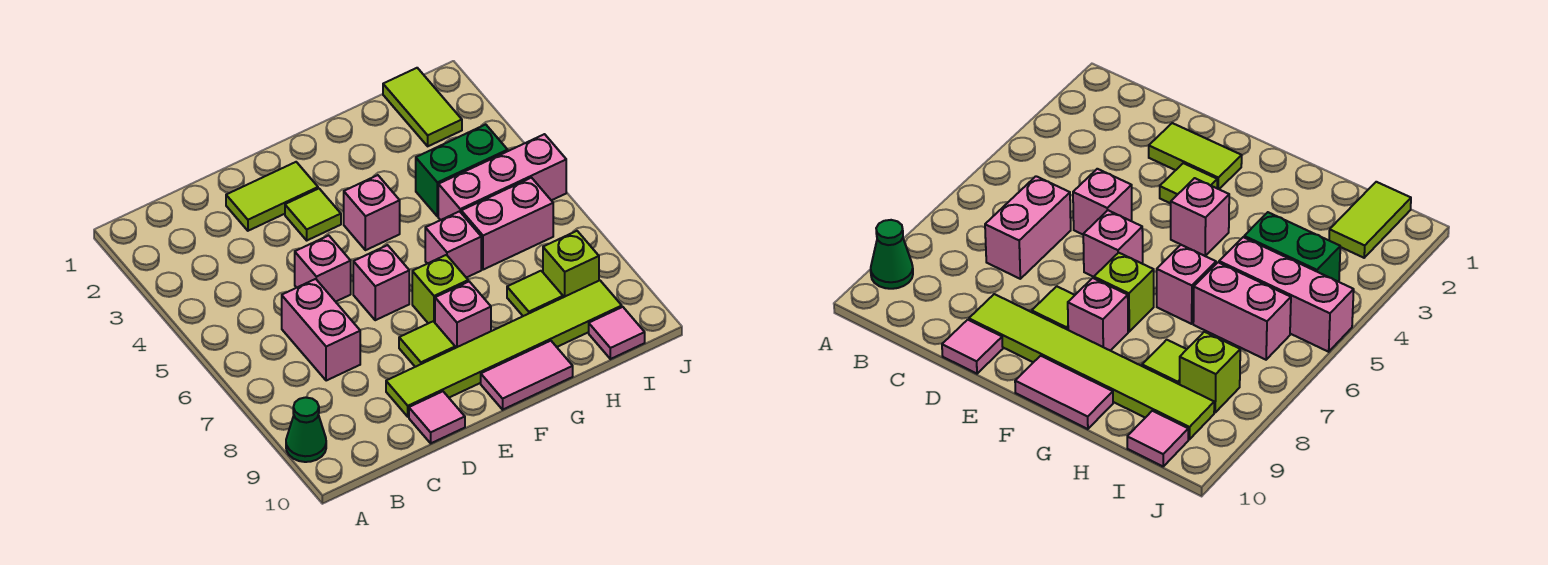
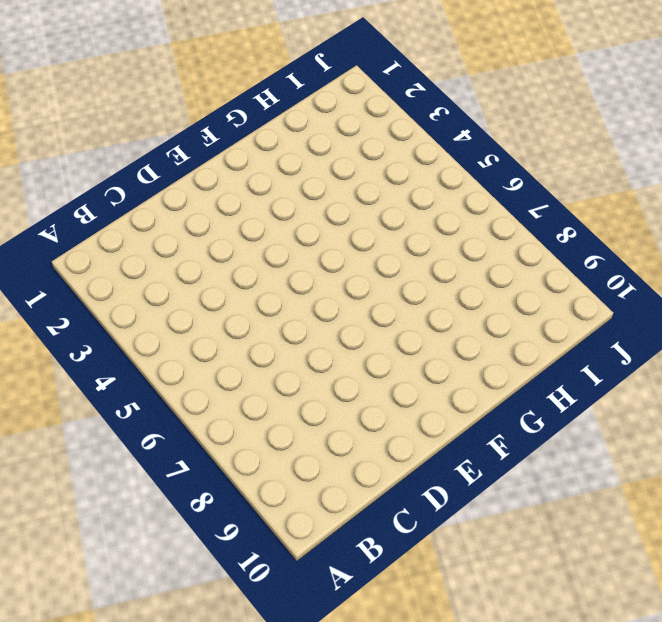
none -> green 1x1 cone [286,397,326,462]
none -> pink 1x2 brick [282,279,360,381]
none -> lime 1x2 tile [226,162,318,231]

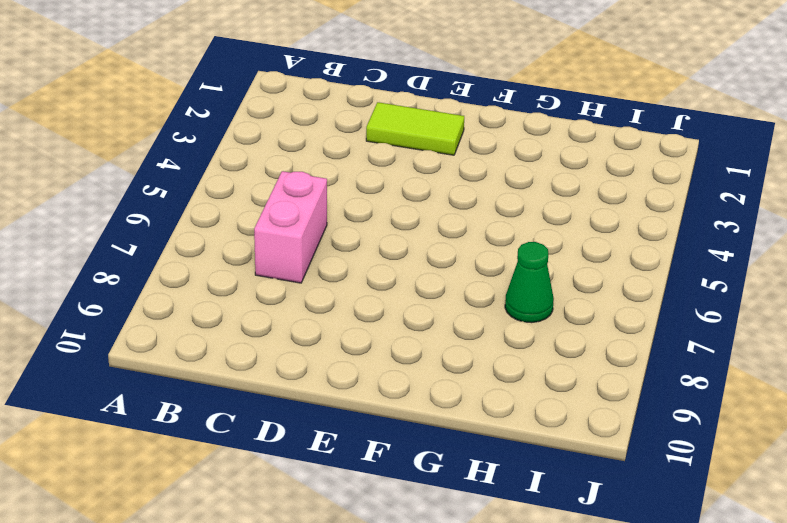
green 1x1 cone [505,242,554,323] -> green 1x1 cone moved to [286,397,326,462]
none -> pink 1x1 brick [295,236,351,302]
none -> lime 1x6 tile [386,280,622,417]
none -> pink 1x1 tile [409,391,465,443]

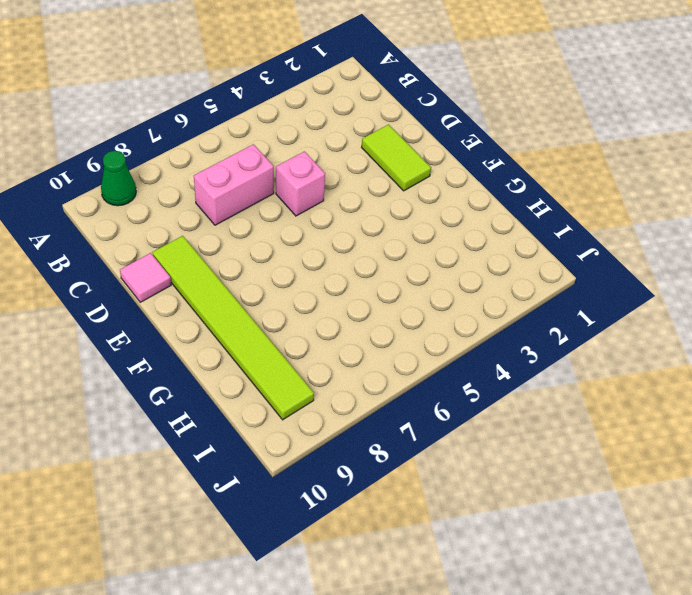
none -> lime 1x1 tile [285,189,341,240]
none -> pink 1x1 brick [353,245,409,320]
none -> lime 1x1 tile [399,321,455,367]

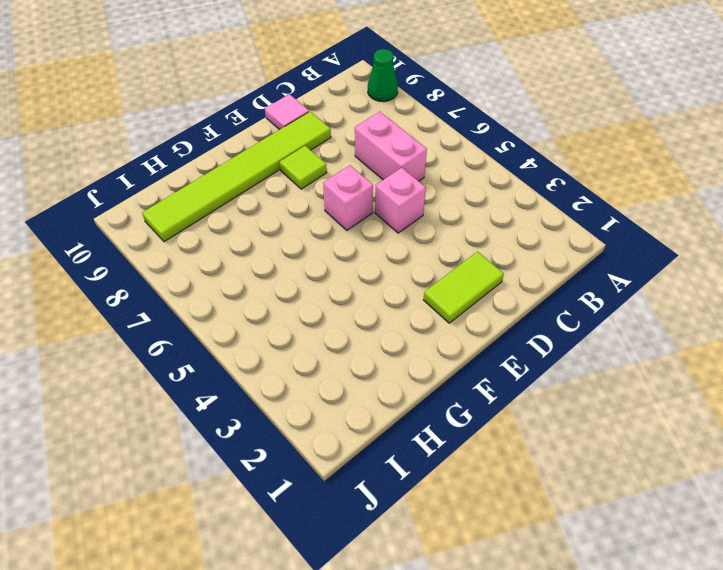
none -> lime 1x1 tile [285,189,341,240]
none -> pink 1x1 brick [344,175,400,250]
none -> lime 1x1 brick [412,255,468,323]

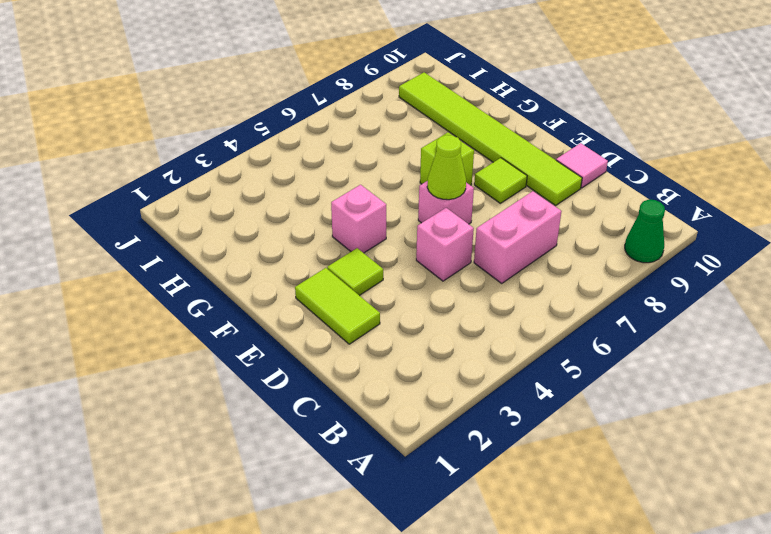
lime 1x1 cone [427,135,466,200] -> none
none -> pink 1x1 brick [435,282,491,348]
none -> pink 1x2 tile [481,341,573,410]
none -> pink 1x1 brick [425,211,481,278]

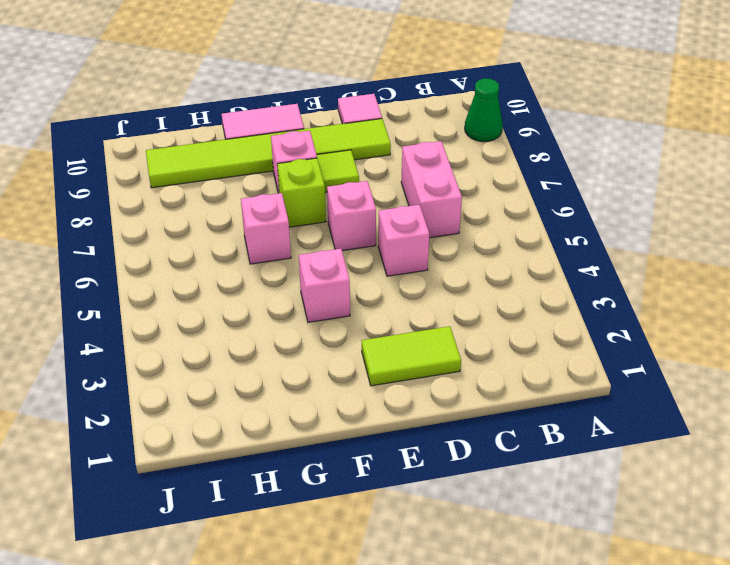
none -> lime 1x1 tile [285,189,341,240]
none -> green 1x2 brick [416,125,508,216]
none -> pink 1x3 brick [438,134,566,220]

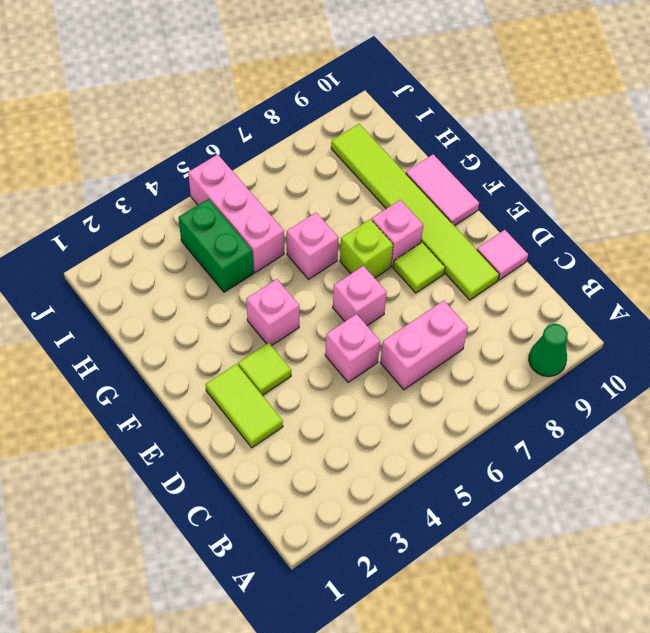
none -> pink 1x2 brick [461,178,553,270]
none -> lime 1x1 tile [507,271,563,316]
none -> lime 1x2 tile [383,68,462,146]

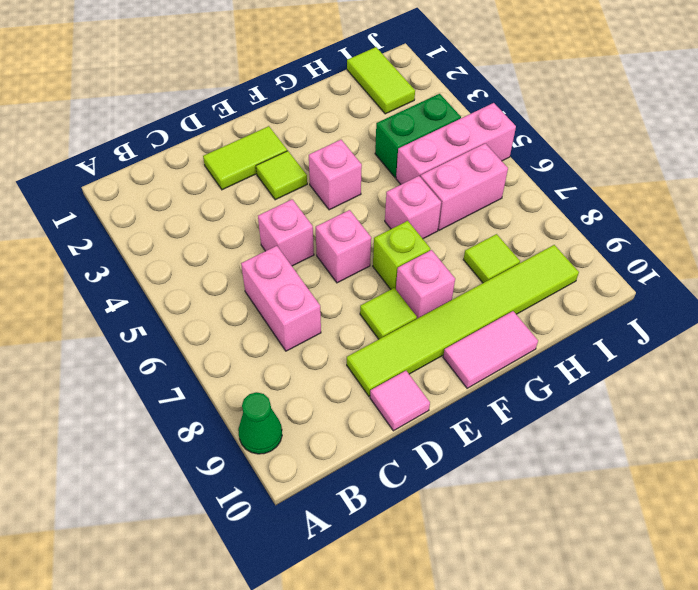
none -> lime 1x1 brick [543,231,599,297]
none -> pink 1x1 tile [589,307,645,359]

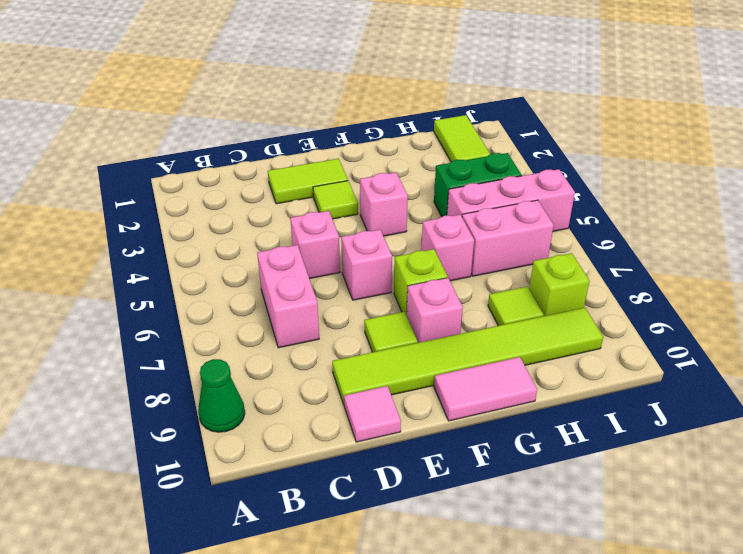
none -> pink 1x1 tile [589,307,645,359]

